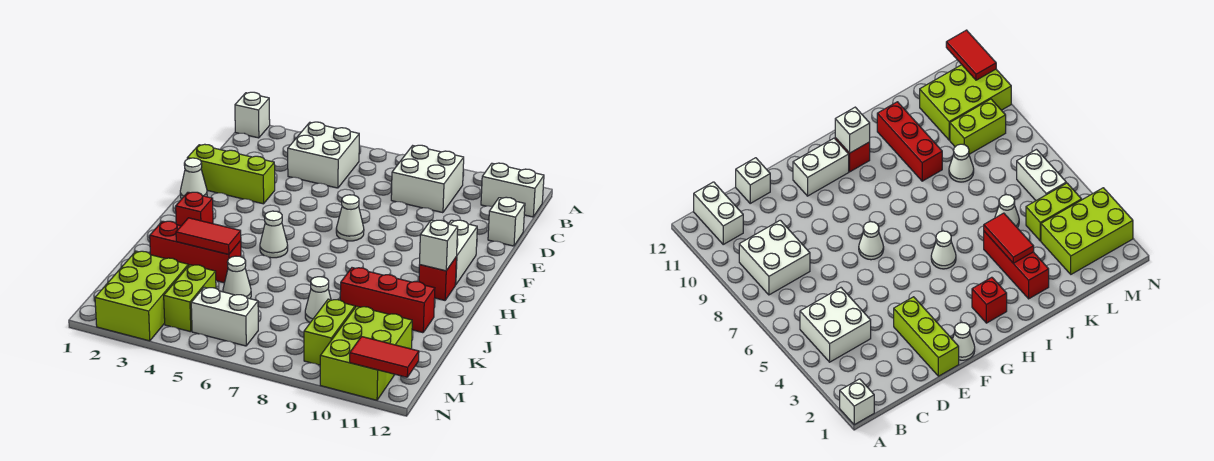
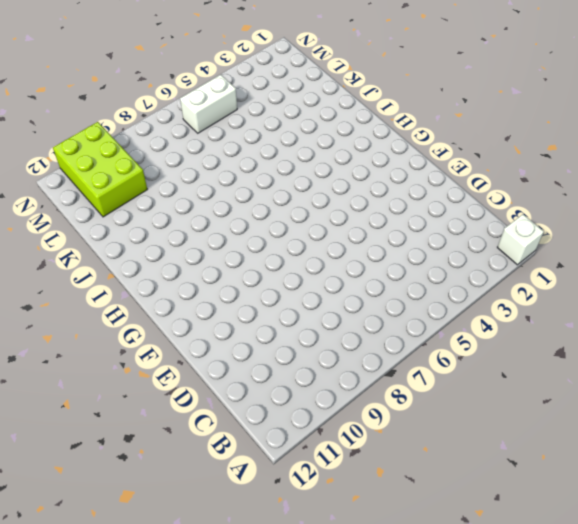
none -> white 2x2 brick [288,122,359,188]
none -> white 2x2 brick [391,145,464,213]
none -> white 1x2 brick [481,163,544,217]

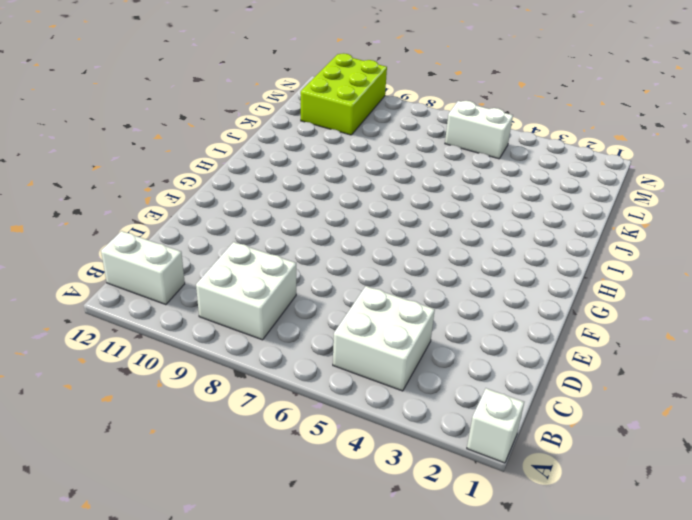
none -> white 1x1 brick [488,197,525,246]
none -> lime 1x3 brick [187,144,275,204]
none -> white 1x1 cone [180,158,207,199]

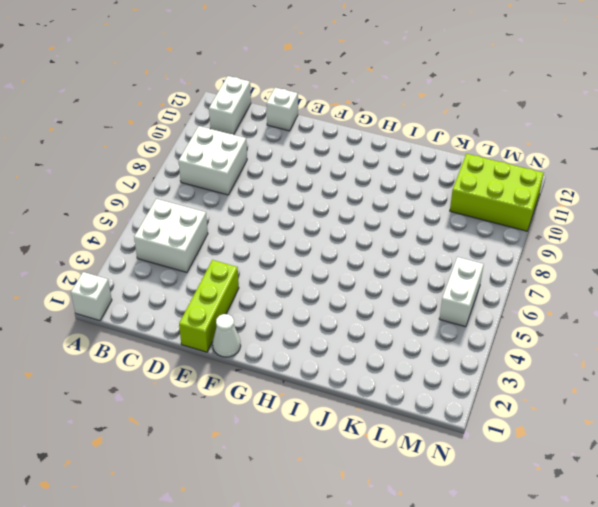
none -> white 1x1 cone [336,195,364,241]
none -> white 1x2 brick [449,220,477,285]
none -> red 1x1 brick [176,192,213,226]

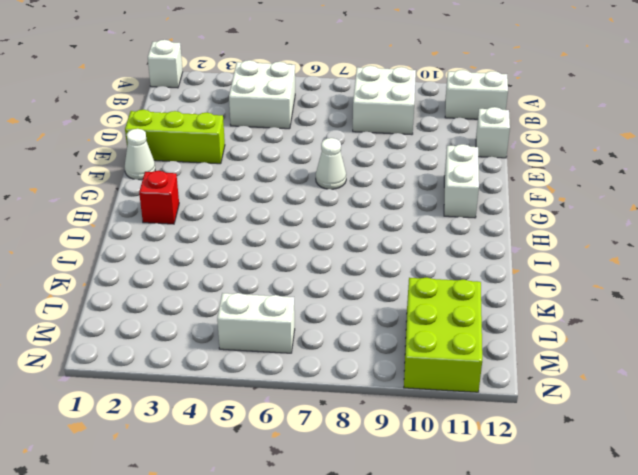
none -> white 1x1 cone [260,211,288,258]
none -> red 1x1 brick [419,258,456,300]
none -> red 1x3 brick [150,221,241,283]

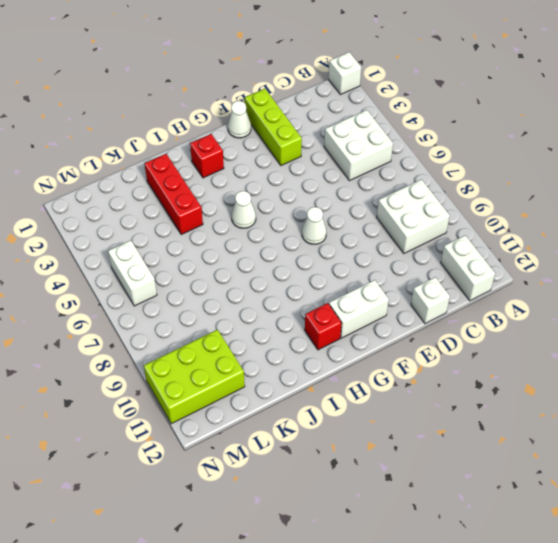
none -> red 1x3 brick [340,268,435,333]
none -> white 1x1 cone [223,256,251,299]
none -> white 1x1 cone [305,277,331,323]

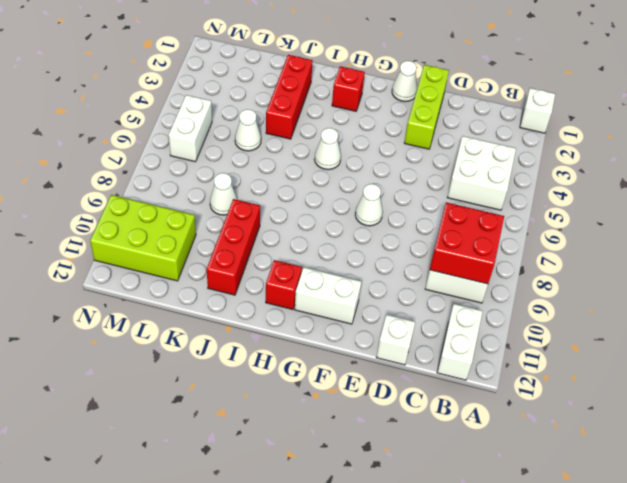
red 2x2 brick [430,203,504,284] -> none
none -> lime 2x3 brick [95,251,188,341]
none -> lime 1x2 brick [164,265,216,332]
none -> lime 1x2 brick [304,299,355,365]

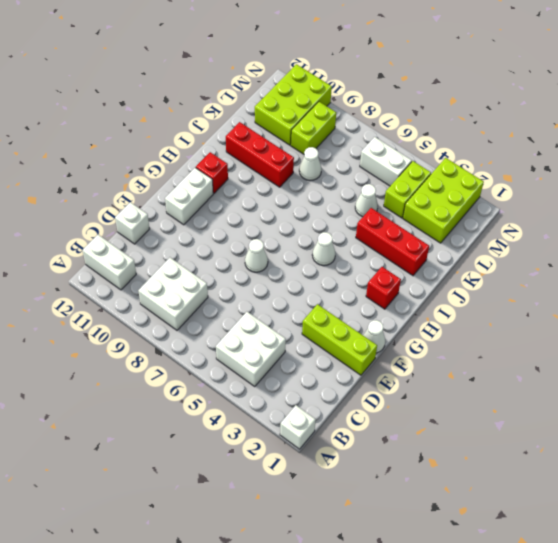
none -> white 1x1 brick [420,220,458,271]
none -> red 1x2 tile [176,218,241,255]
none -> red 1x2 tile [350,337,419,377]

